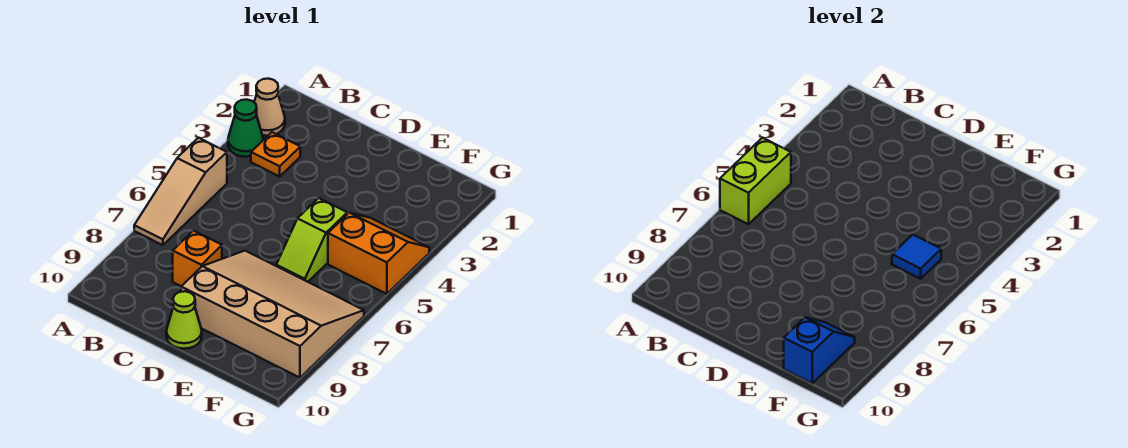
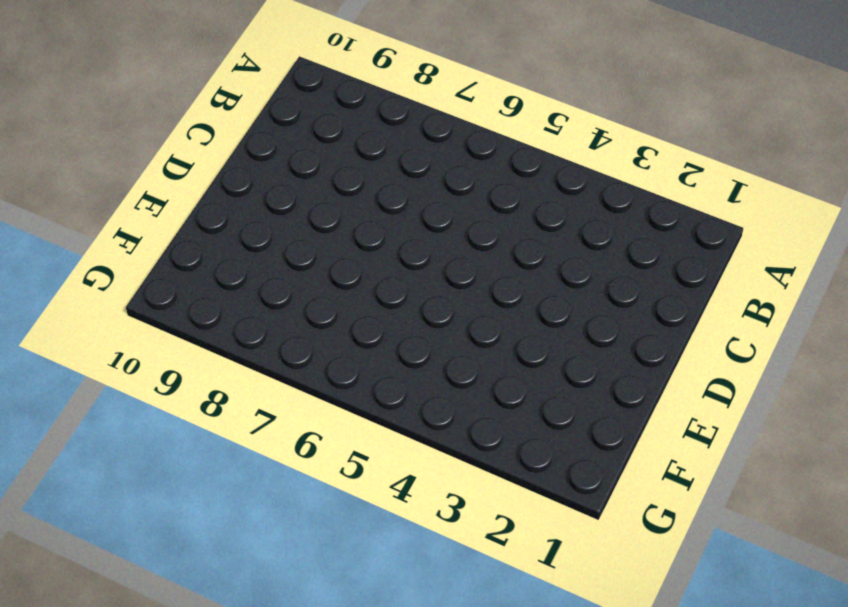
none -> tan 1x1 cone [254,79,285,136]
none -> green 1x1 cone [228,100,263,157]
none -> tan 1x3 slope [134,138,227,245]

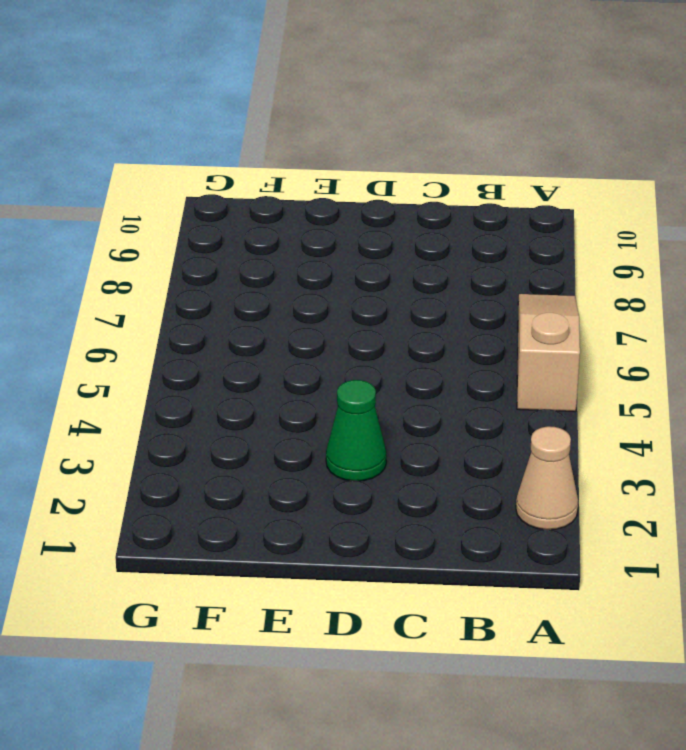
green 1x1 cone [326,380,386,481] -> green 1x1 cone moved to [228,100,263,157]
none -> orange 1x1 plate [251,132,300,176]
none -> orange 1x1 brick [173,231,222,286]
none -> tan 3x4 slope [181,251,364,378]

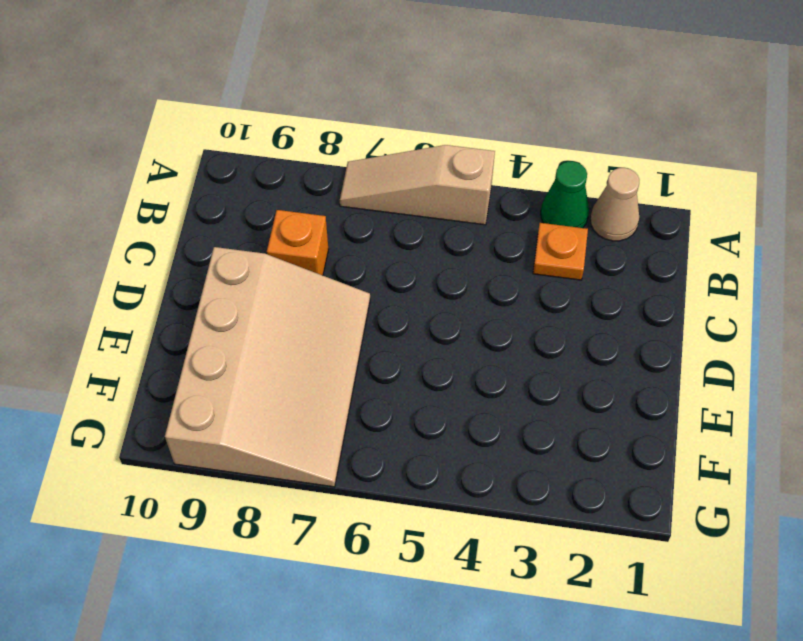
none -> lime 1x1 cone [166,291,202,349]
none -> lime 1x2 slope [276,198,347,282]
none -> orange 2x2 slope [328,213,429,294]

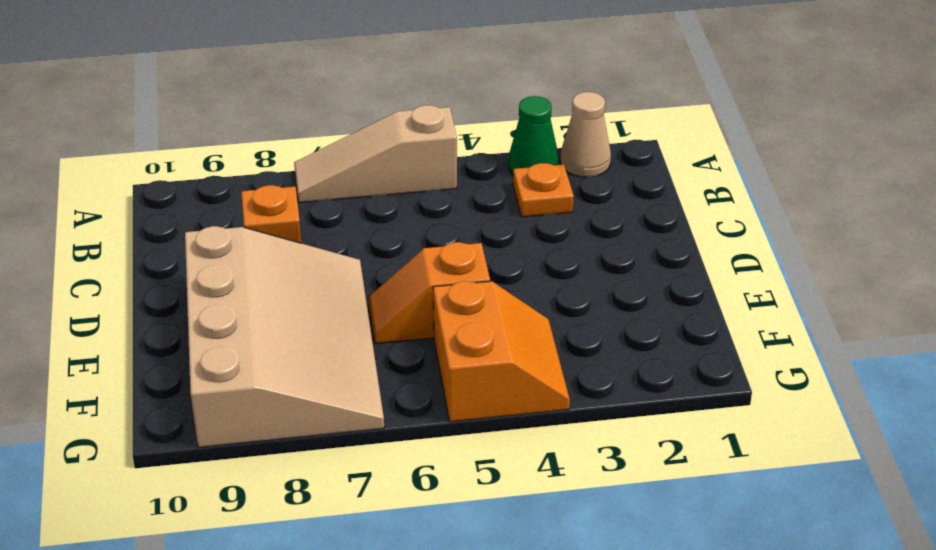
orange 1x2 slope [369,242,490,344] -> lime 1x2 slope [276,198,347,282]
none -> lime 1x1 cone [166,291,202,349]
none -> lime 1x2 brick [720,138,791,224]
none -> blue 1x1 tile [892,235,941,279]

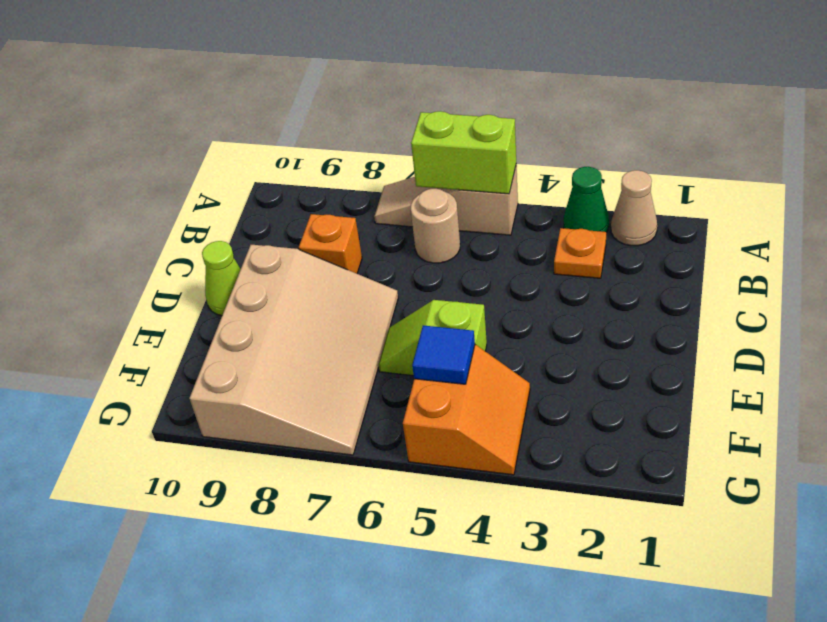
tan 1x1 round brick [411,189,460,263] -> none
none -> blue 1x2 slope [784,318,855,383]

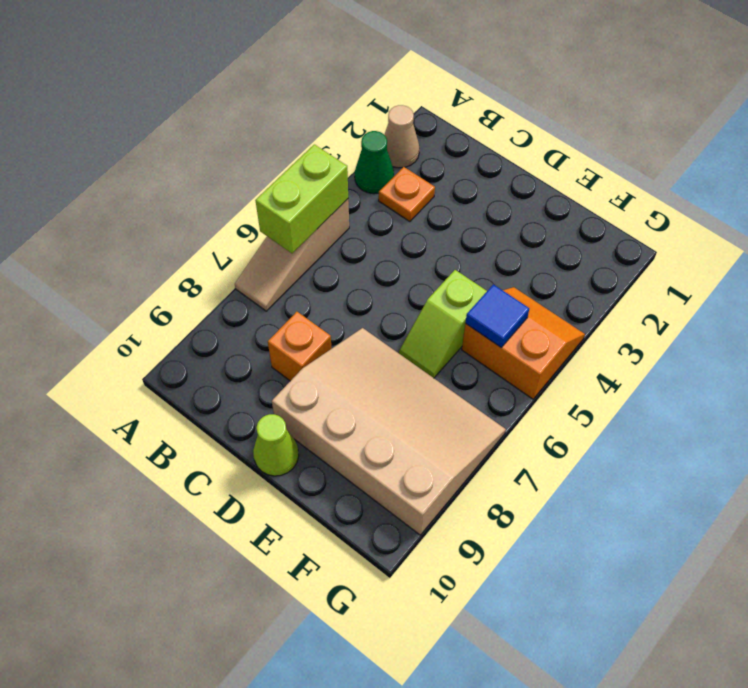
none -> blue 1x2 slope [784,318,855,383]

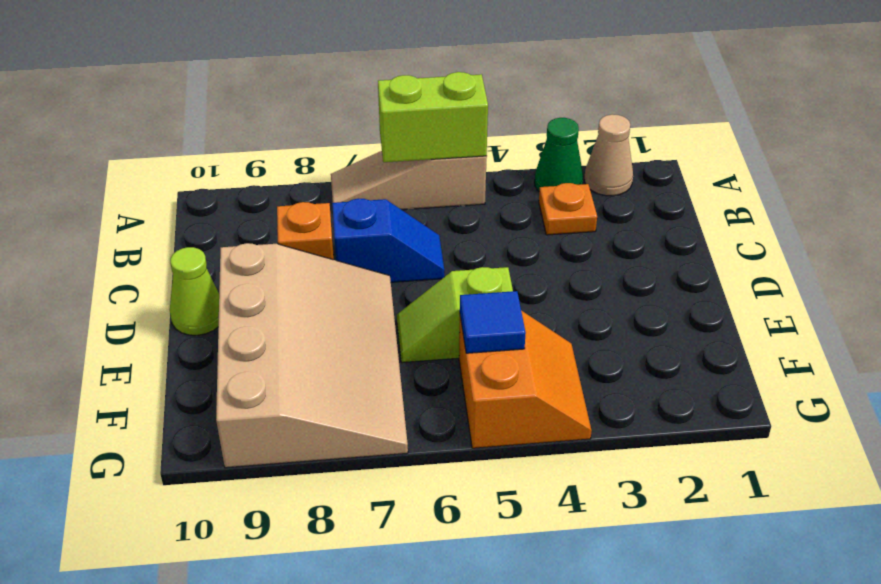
blue 1x2 slope [332,199,444,282] -> blue 1x2 slope moved to [784,318,855,383]

